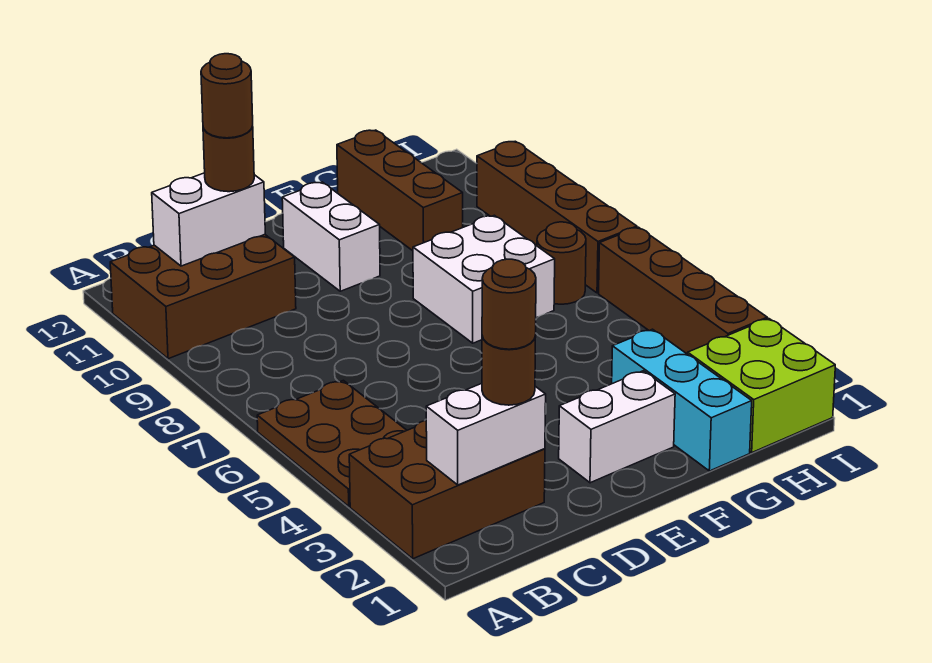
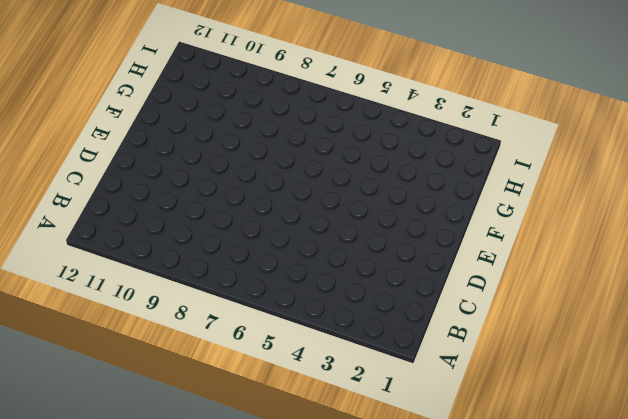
none -> brown 2x3 brick [349,421,545,559]
none -> brown 2x3 plate [257,380,407,506]
none -> brown 2x3 brick [110,235,296,359]

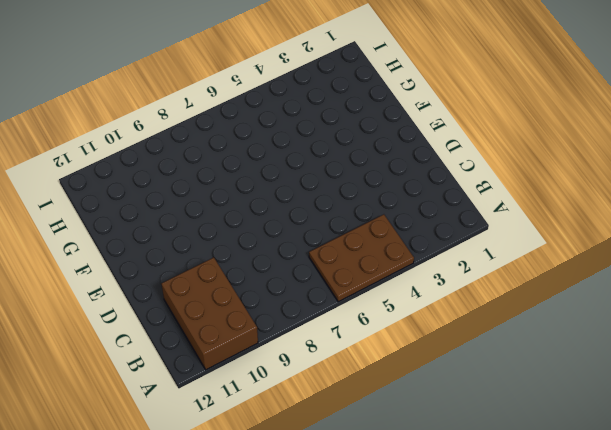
none -> brown 2x3 brick [349,421,545,559]
none -> white 1x2 brick [559,371,675,483]
none -> white 1x2 brick [282,182,380,291]

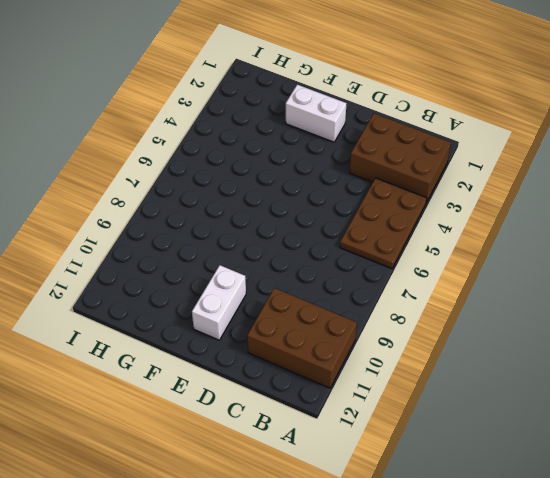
none -> white 2x2 brick [413,215,555,343]
none -> cyan 1x3 brick [612,329,752,471]
none -> brown 1x3 brick [337,130,463,251]

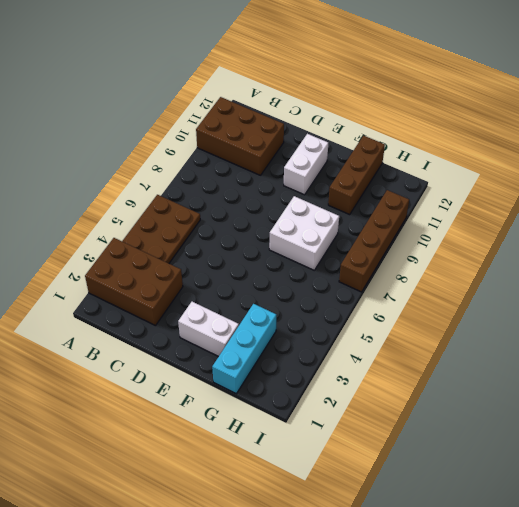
none -> lime 2x2 brick [688,318,835,452]
none -> brown 1x1 round brick [537,222,586,304]
none -> brown 1x4 brick [599,227,767,354]

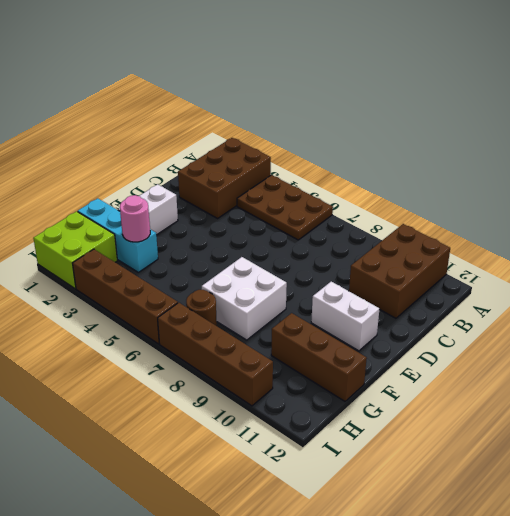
pink 1x1 round brick [120,195,150,242] -> none
none -> white 1x2 brick [426,383,546,485]
none -> white 1x2 brick [152,173,265,266]
none -> brown 1x1 round brick [482,335,536,405]

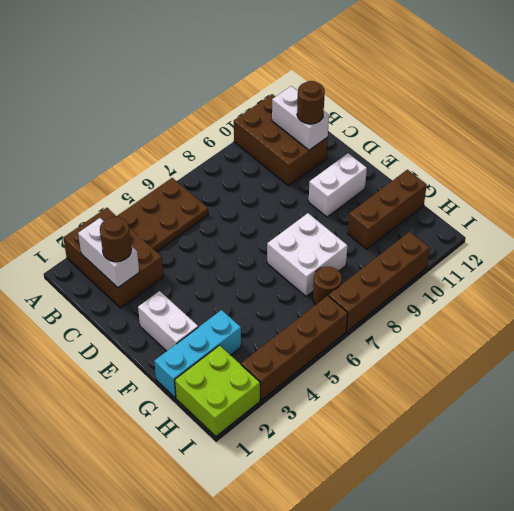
none -> brown 1x1 round brick [482,259,536,349]
none -> brown 1x1 round brick [201,54,253,138]

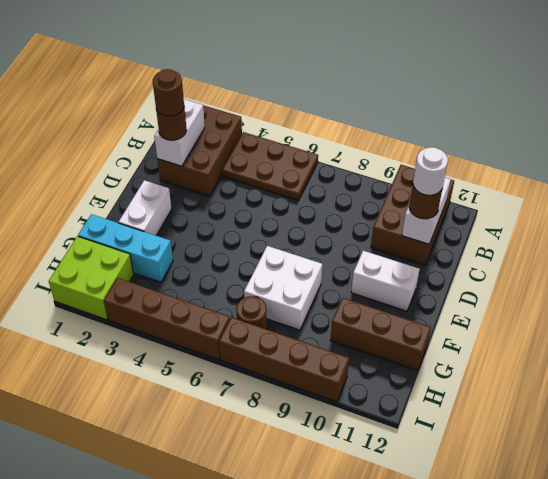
white 1x1 round brick [413,147,448,195] -> brown 1x1 round brick [201,54,253,138]

